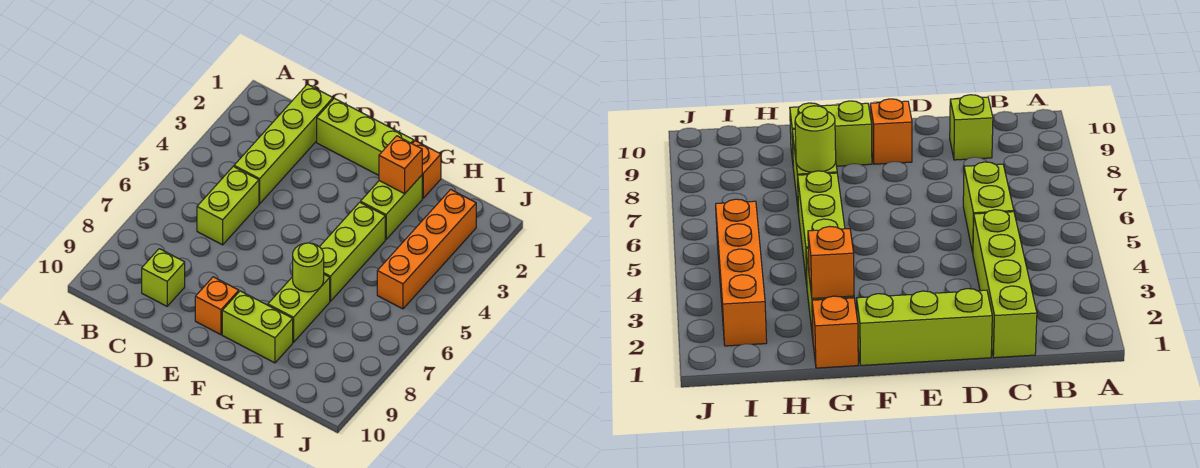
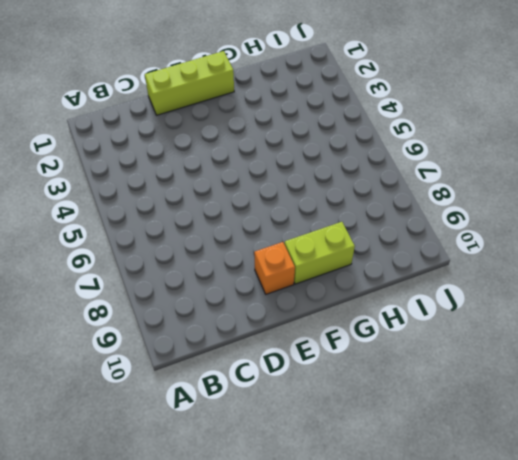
none -> lime 1x4 brick [234,84,333,204]
none -> lime 1x2 brick [197,166,259,245]
none -> lime 1x1 brick [142,249,185,306]

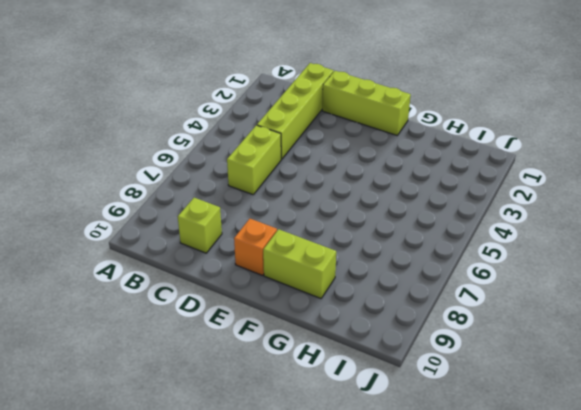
none -> orange 1x1 brick [413,141,441,198]
none -> lime 1x2 brick [361,175,422,239]
none -> lime 1x3 brick [320,202,385,301]

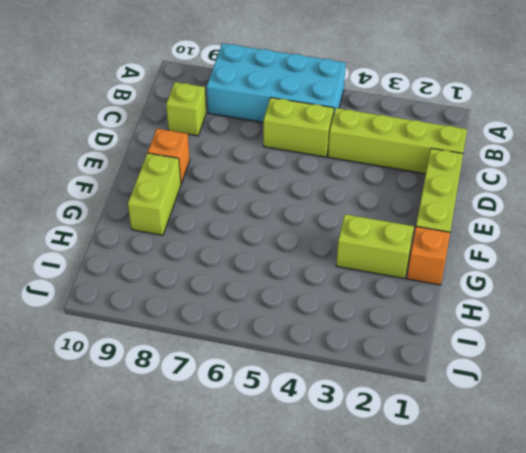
cyan 2x4 brick [207,43,346,122] -> none
none -> lime 1x3 brick [320,202,385,301]
none -> lime 1x2 brick [268,275,330,342]
none -> orange 1x4 brick [377,189,476,309]

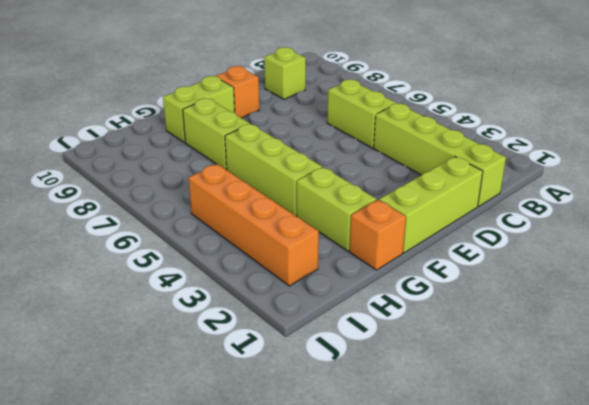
none -> orange 1x1 brick [379,136,422,194]
none -> lime 1x1 round brick [293,243,324,292]

